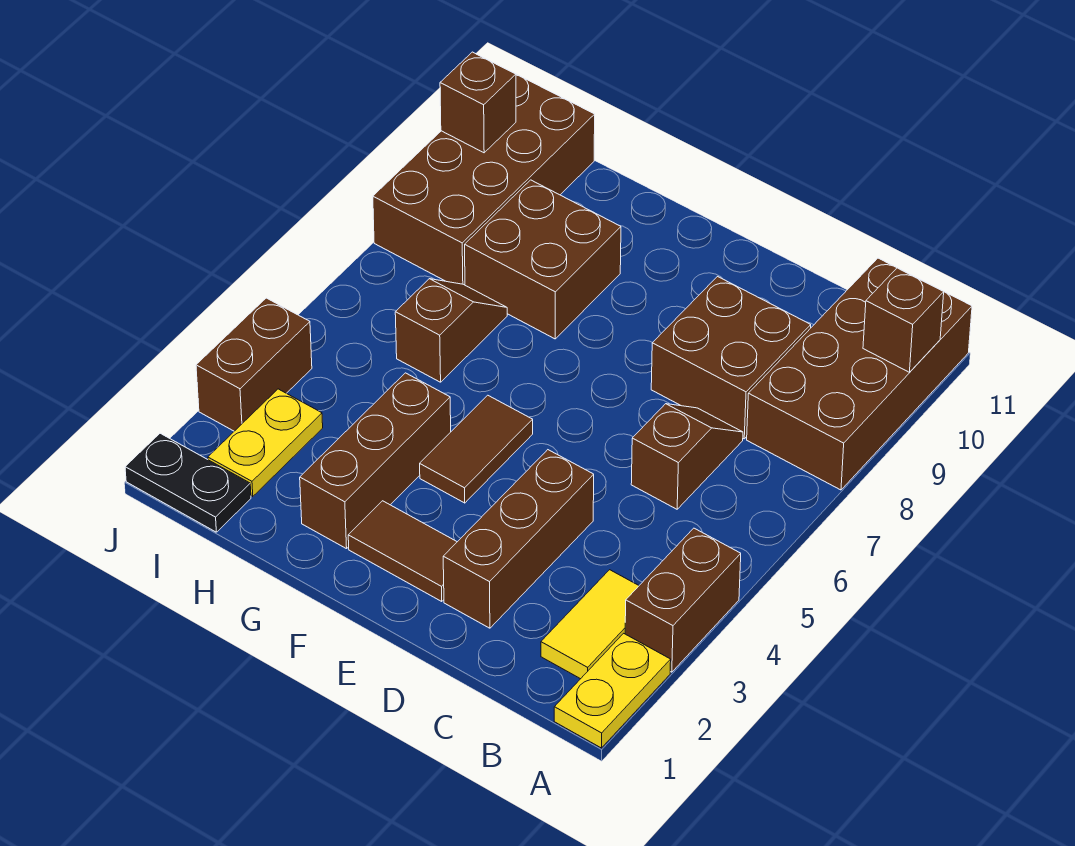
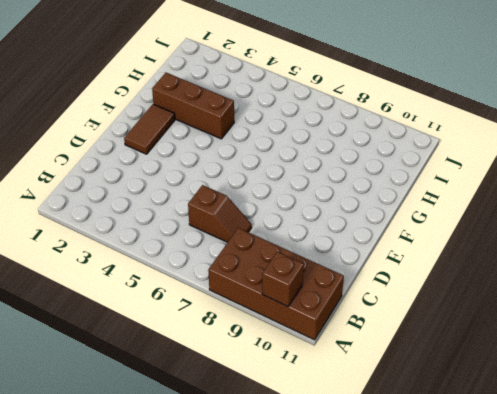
none -> yellow 1x2 plate [554,633,671,748]
none -> brown 1x2 brick [625,528,741,672]
none -> yellow 1x2 tile [541,570,639,679]

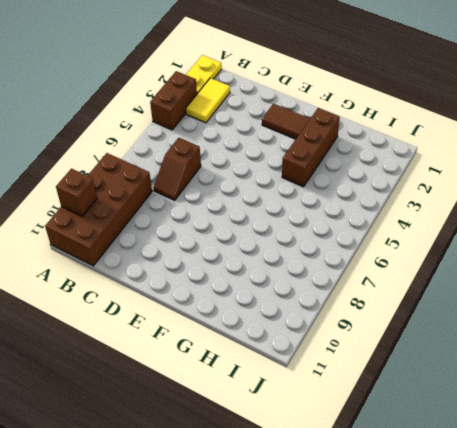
none -> brown 2x2 brick [651,277,811,439]
none -> brown 1x3 brick [443,450,594,628]
none -> brown 1x2 tile [420,395,533,503]

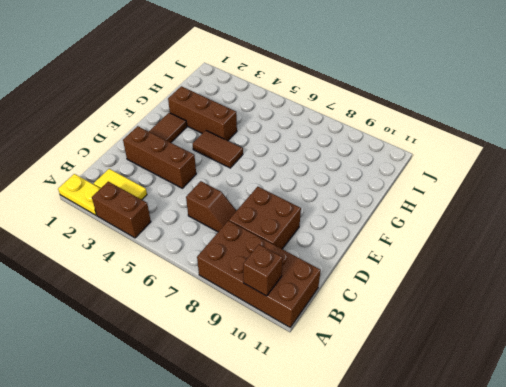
none -> brown 2x2 brick [465,180,621,339]
none -> brown 1x2 slope [395,279,507,382]
none -> black 1x2 plate [125,433,251,532]

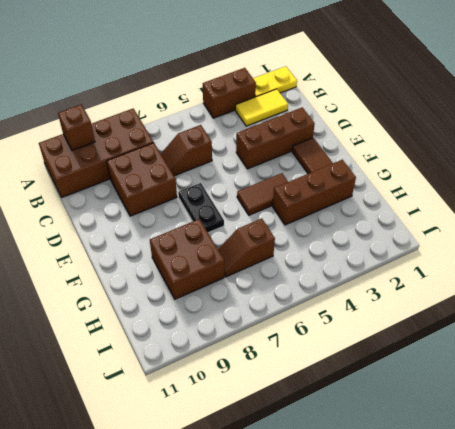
black 1x2 plate [178,183,224,233] -> black 1x2 plate moved to [125,433,251,532]
none -> yellow 1x2 plate [208,389,323,497]
none -> brown 2x4 brick [373,74,595,285]
none -> brown 1x2 brick [196,298,312,431]

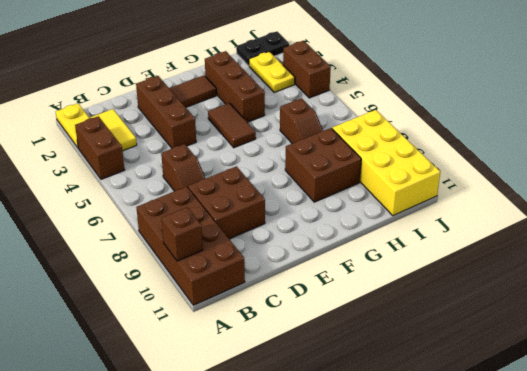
yellow 2x4 brick [332,110,440,216] -> brown 2x4 brick [373,74,595,285]
none -> brown 1x1 brick [440,52,516,153]

